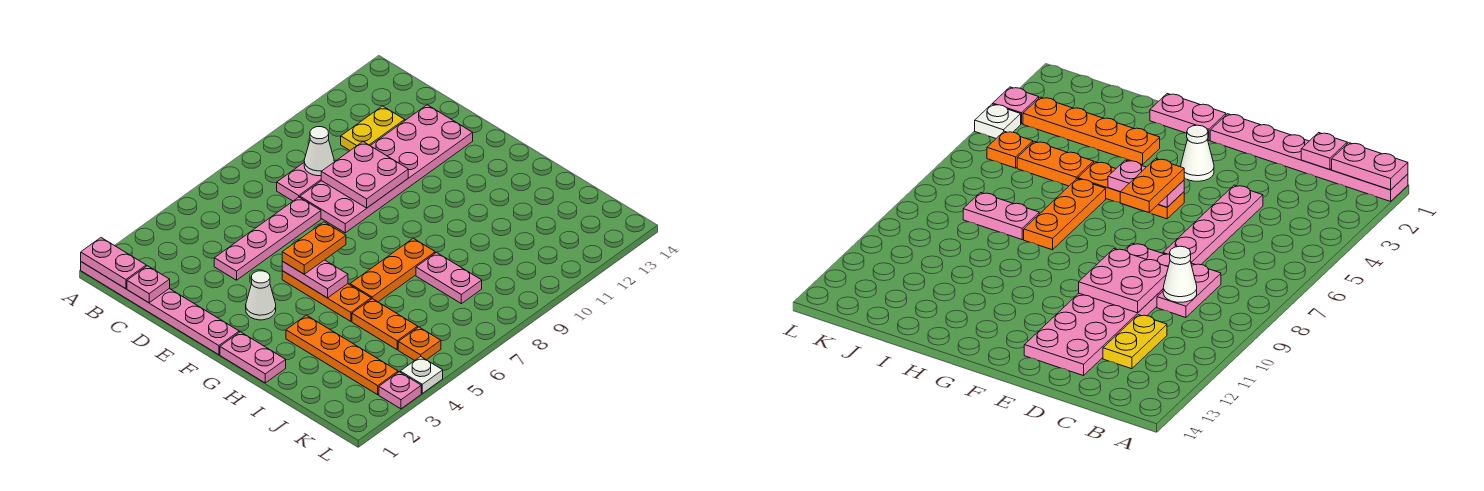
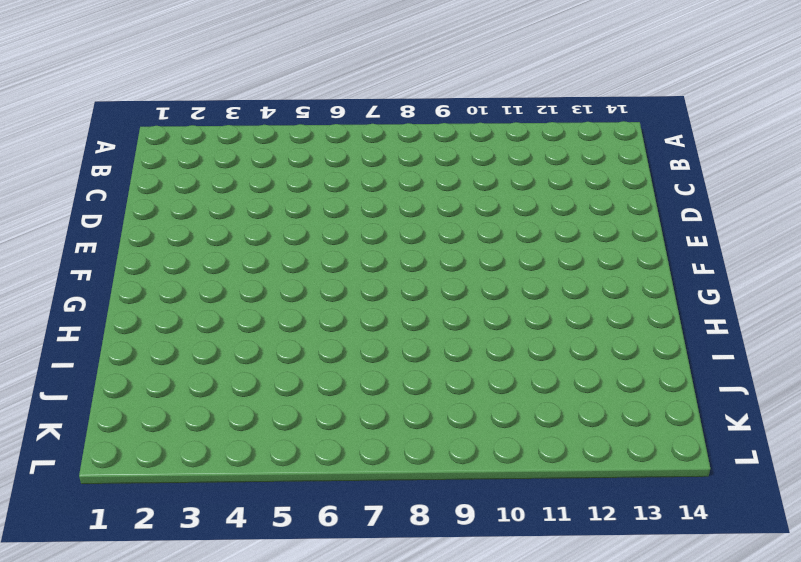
none -> pink 1x6 plate [81,262,239,355]
none -> pink 1x2 plate [277,163,321,201]
none -> yellow 1x2 plate [341,106,405,150]

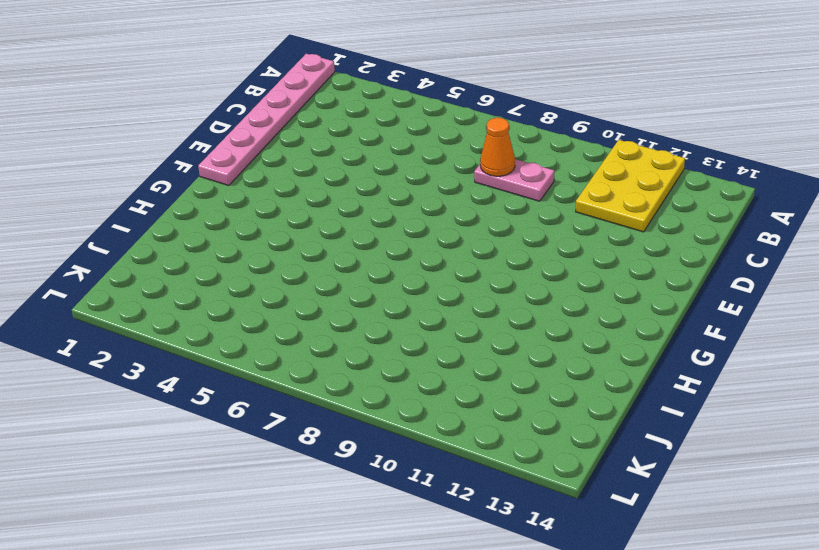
yellow 2x3 plate [576,140,685,232] -> yellow 1x2 plate [341,106,405,150]
orange 1x1 cone [480,118,515,176] -> none
none -> pink 1x4 plate [214,197,321,280]
none -> pink 2x6 plate [300,105,473,233]
none -> white 1x1 cone [246,271,276,320]

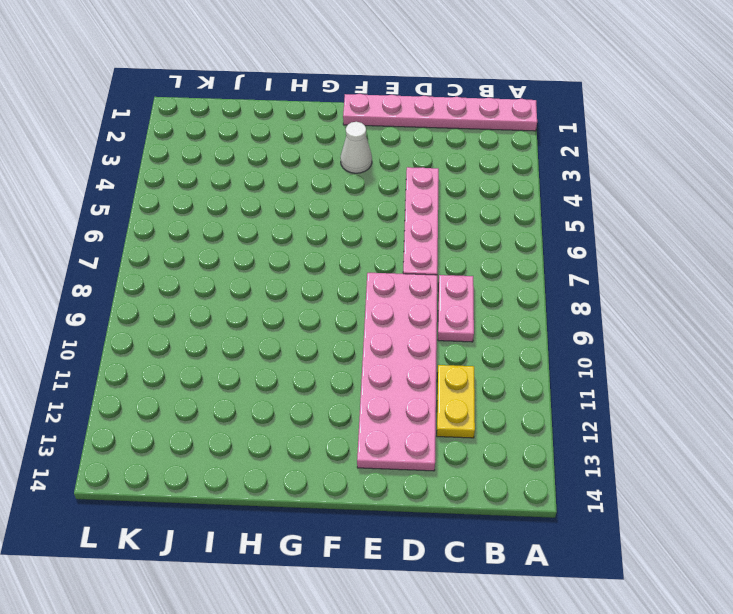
none -> orange 1x3 plate [282,271,371,321]
none -> pink 1x2 plate [220,332,286,383]
none -> orange 1x4 plate [286,315,398,395]

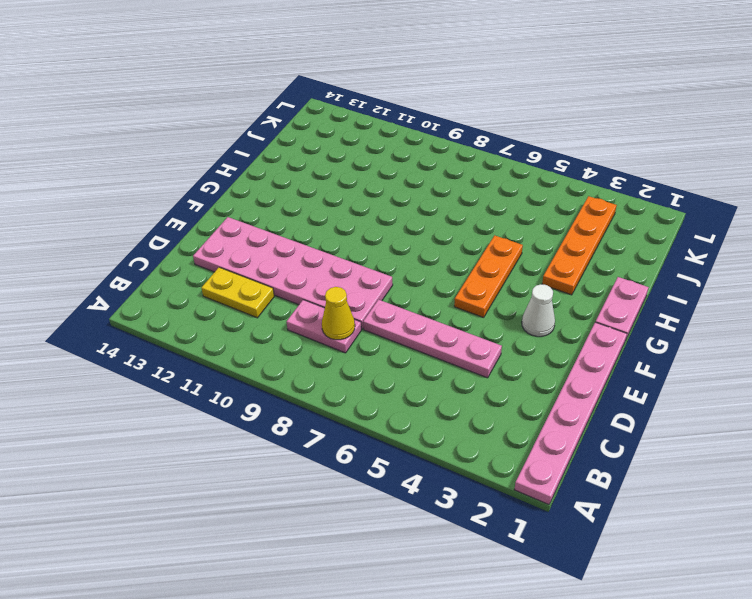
yellow 1x1 cone [322,287,355,340] -> none
none -> orange 1x3 plate [350,238,435,302]
none -> orange 1x2 plate [352,299,418,350]
none -> pink 1x2 plate [416,253,482,304]

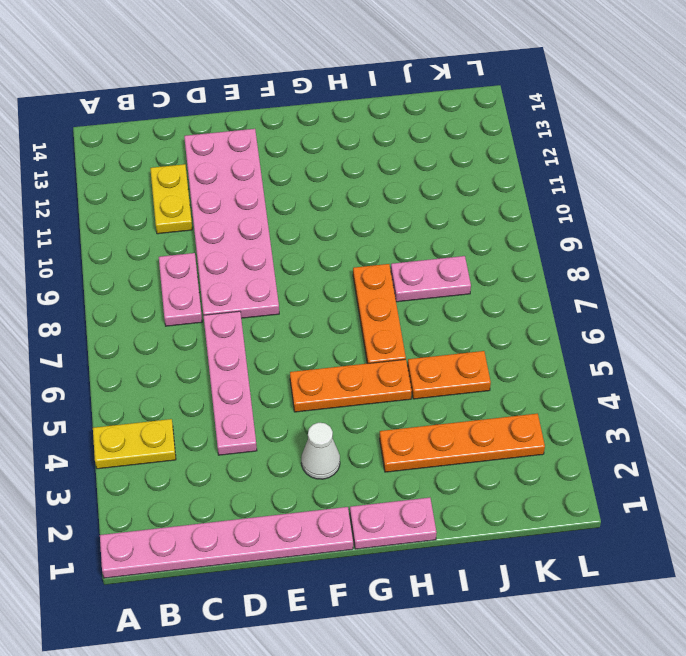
yellow 1x2 plate [93,419,176,469] -> none
none -> orange 1x1 plate [398,327,441,361]
none -> pink 1x1 plate [379,372,421,409]
none -> white 1x1 plate [400,356,443,393]

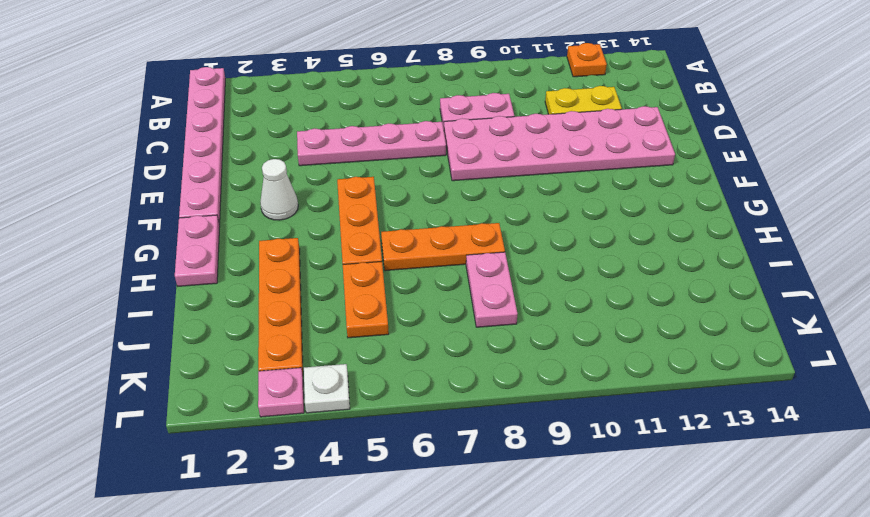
orange 1x1 plate [567,43,607,77] -> orange 1x1 plate moved to [398,327,441,361]
none -> pink 1x2 plate [81,238,146,289]
none -> pink 1x1 plate [127,266,170,303]
none -> white 1x1 cone [304,127,334,176]

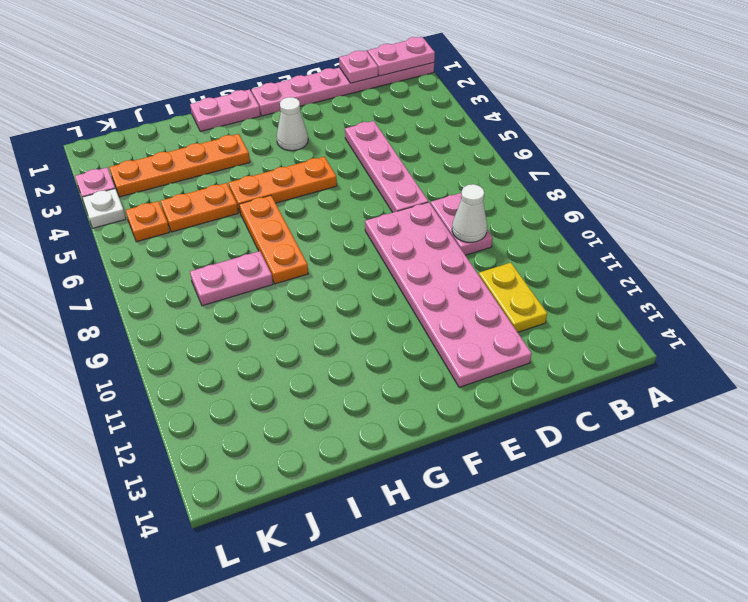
none -> pink 2x2 plate [321,142,408,208]
none -> pink 1x2 plate [282,260,348,298]
none -> orange 1x2 plate [282,222,346,274]

